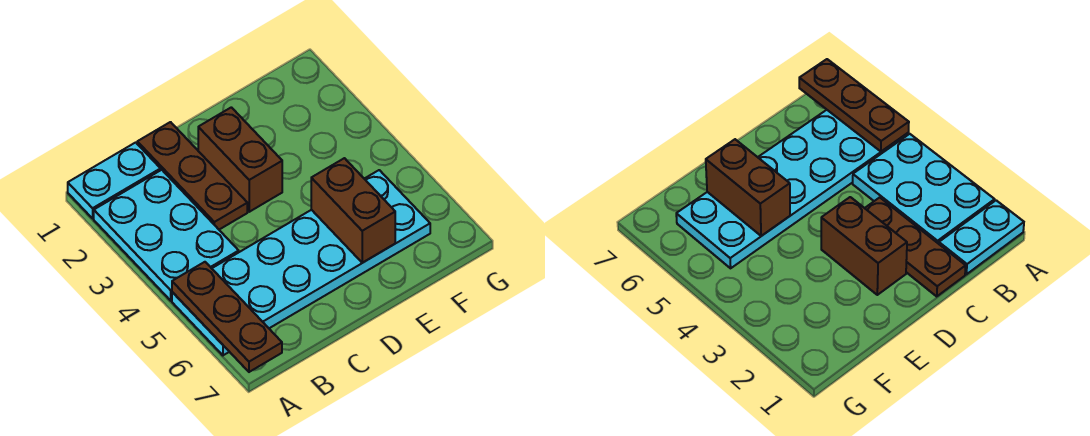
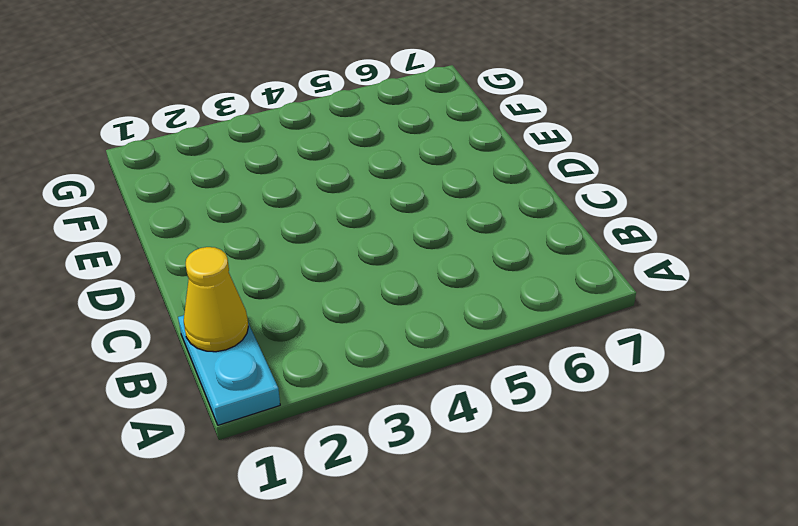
yellow 1x1 cone [184,247,248,352] -> none
none -> cyan 2x3 plate [94,170,239,301]
none -> cyan 2x6 plate [172,170,430,355]

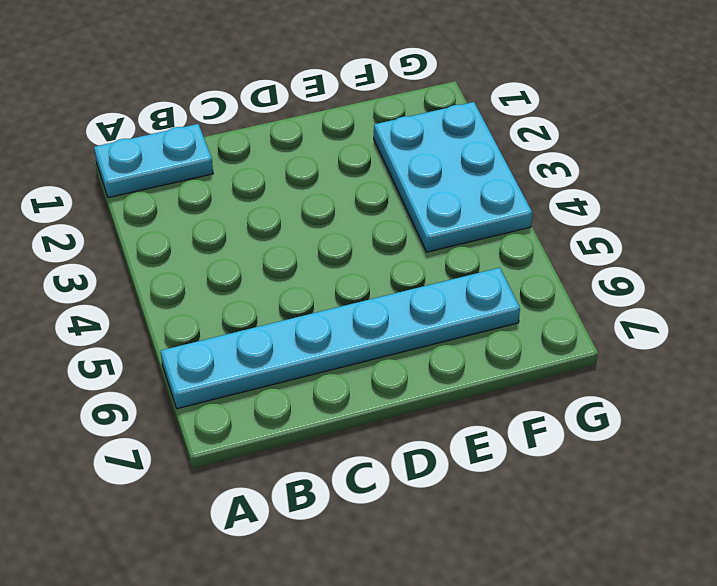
cyan 1x6 plate [161,268,520,409] -> cyan 2x6 plate [172,170,430,355]
cyan 2x3 plate [374,102,532,252] -> cyan 2x3 plate moved to [94,170,239,301]
none -> brown 1x3 plate [137,122,247,230]
none -> brown 1x2 brick [198,107,282,212]

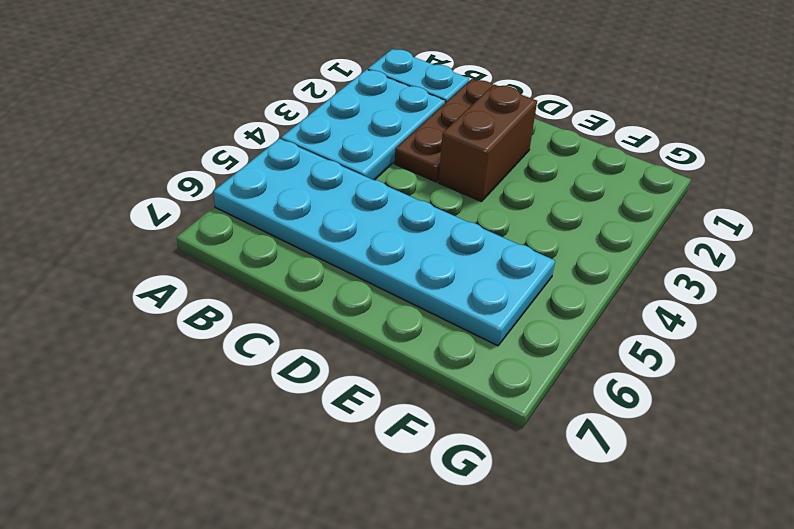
none -> brown 1x3 plate [172,262,282,372]
none -> brown 1x2 brick [311,158,395,263]

